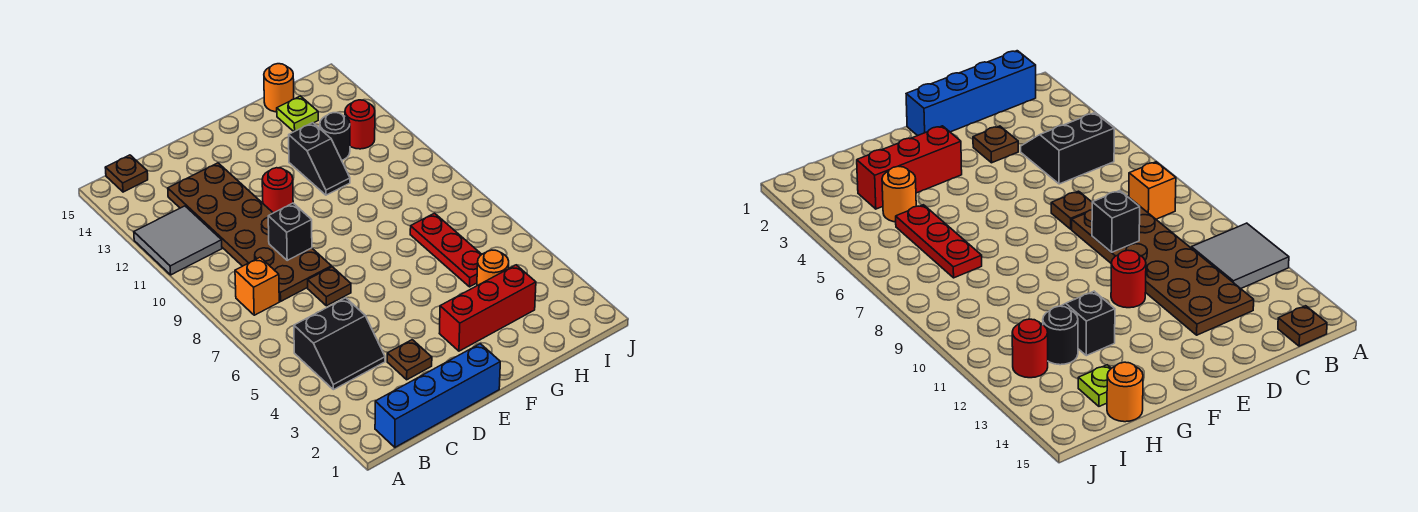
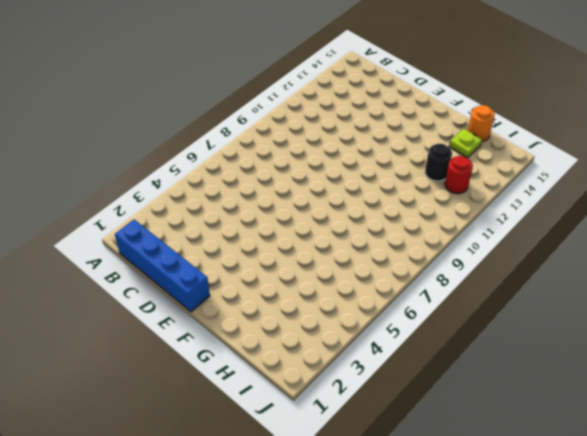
none -> grey 2x2 tile [134,206,222,275]
none -> black 2x2 slope [294,298,385,390]
none -> orange 1x1 brick [235,257,279,315]

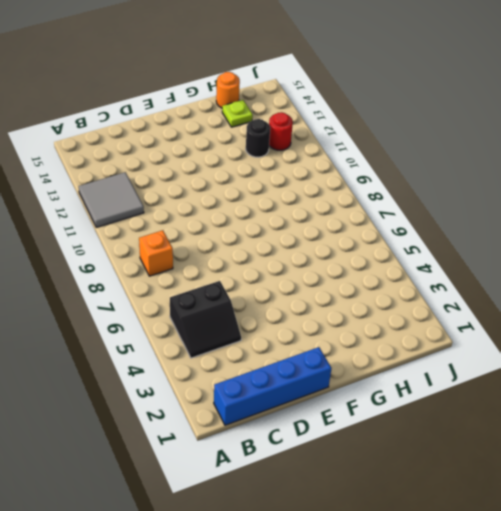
none -> brown 1x1 plate [105,155,148,192]
none -> brown 2x6 plate [168,163,331,301]
none -> brown 1x1 plate [387,340,432,380]

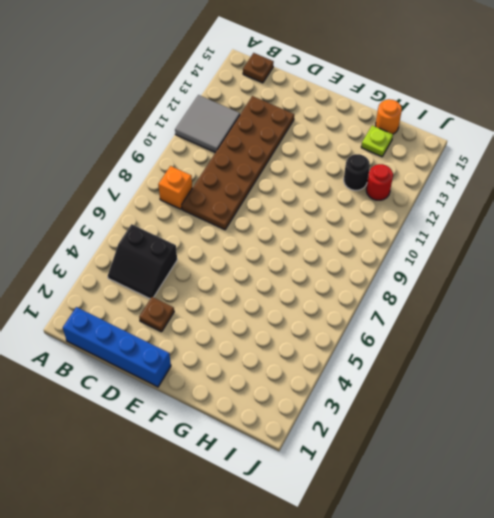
none -> brown 1x1 plate [308,267,351,306]
none -> red 1x1 round brick [262,168,293,213]
none -> red 1x3 brick [439,265,536,351]

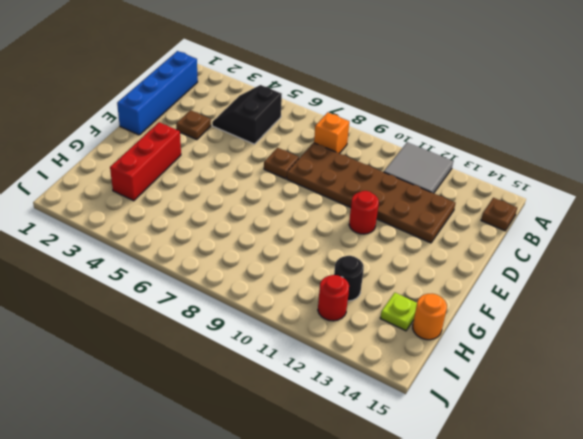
none -> black 1x2 slope [289,123,350,195]
none -> orange 1x1 round brick [477,250,509,286]
none -> red 1x3 plate [410,213,482,287]

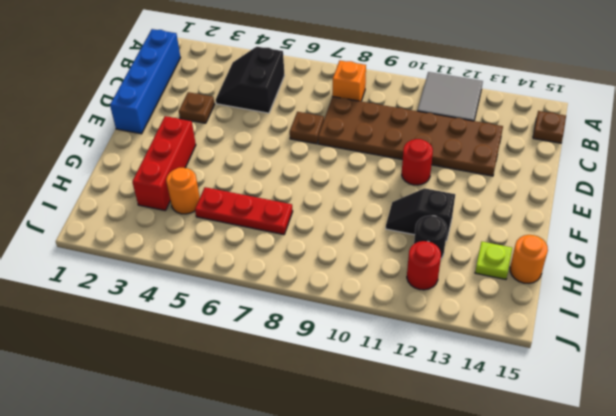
none -> black 1x1 brick [268,203,312,260]

